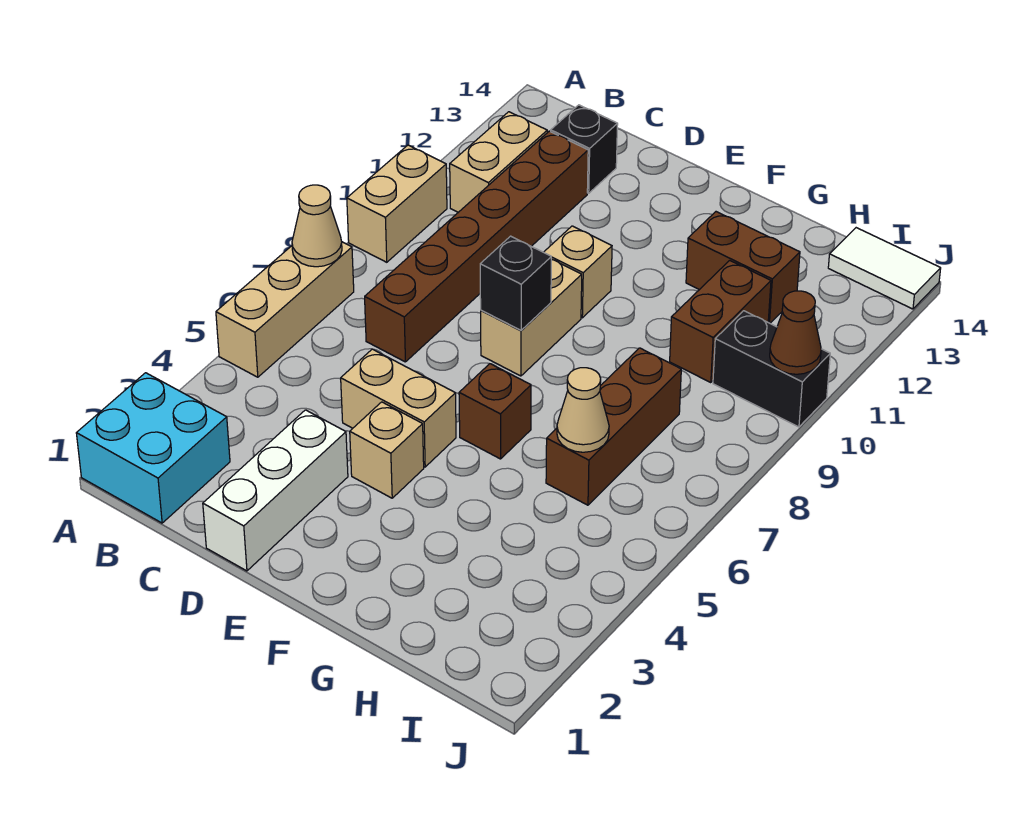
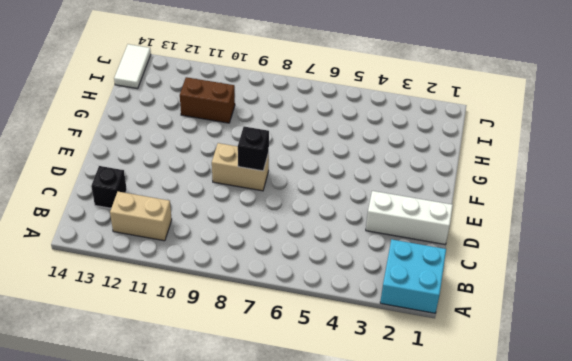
none -> tan 1x3 brick [216,242,354,377]
none -> tan 1x2 brick [347,145,447,262]
none -> brown 1x6 brick [365,131,588,362]

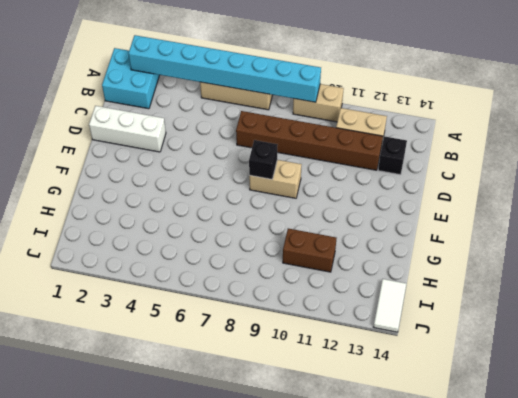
cyan 1x8 brick [128,35,321,102] -> tan 1x1 cone [292,185,342,267]
none -> tan 1x2 brick [341,349,456,467]
none -> tan 1x1 brick [350,402,424,498]
none -> tan 1x1 brick [544,226,612,318]

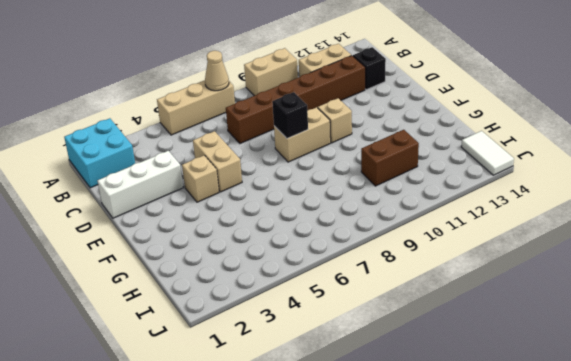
none -> brown 1x1 brick [459,364,531,459]
none -> brown 1x2 brick [686,212,800,323]
none -> brown 1x3 brick [546,348,681,505]

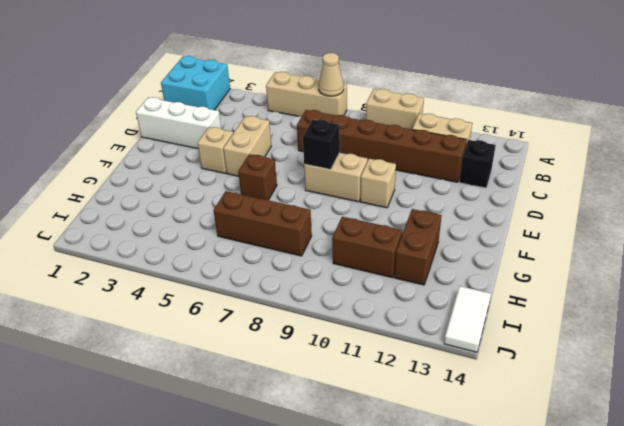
none -> black 1x2 brick [713,311,830,427]
none -> tan 1x1 cone [557,368,609,452]
none -> brown 1x1 cone [770,291,821,374]

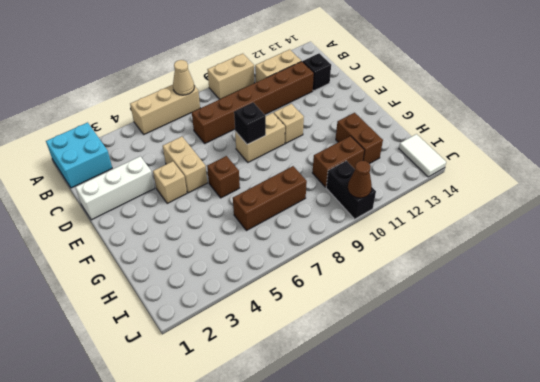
none -> tan 1x1 cone [557,368,609,452]

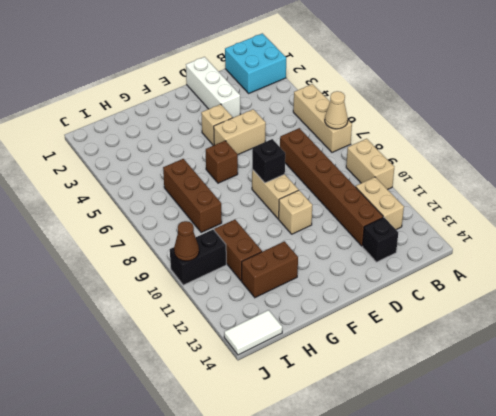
none -> tan 1x1 cone [557,368,609,452]

